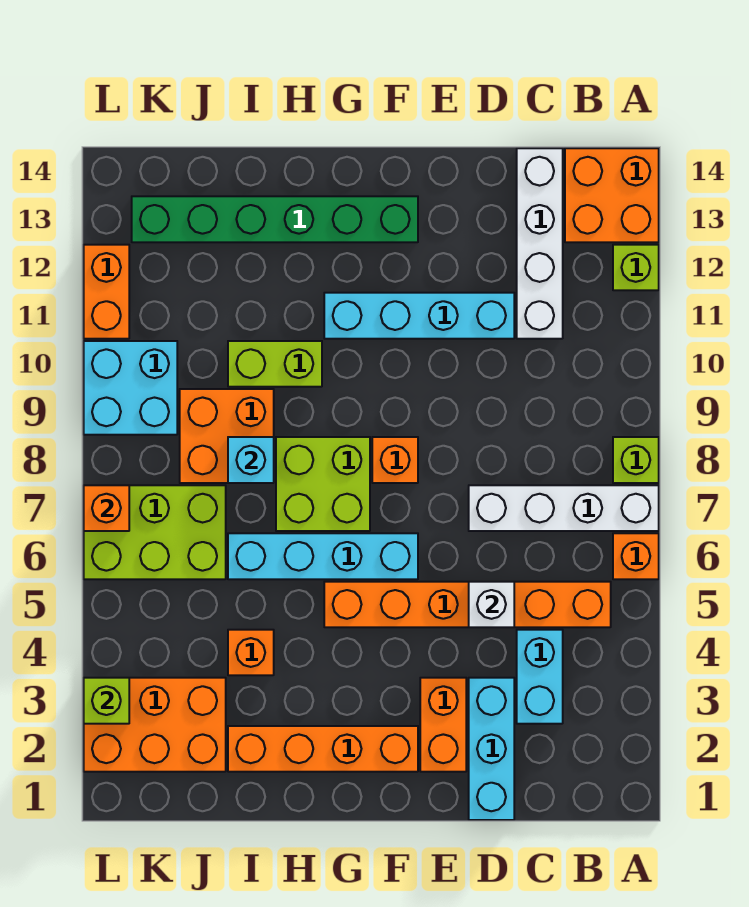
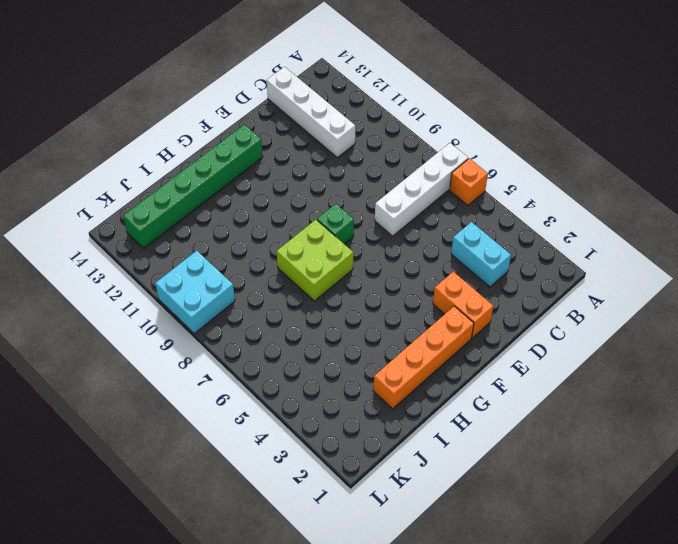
green 1x1 brick [317,204,354,244] -> orange 1x1 brick [372,437,418,483]
none -> lime 1x1 brick [613,437,659,483]
none -> lime 1x1 brick [613,245,659,290]
none -> orange 2x2 brick [565,148,659,242]

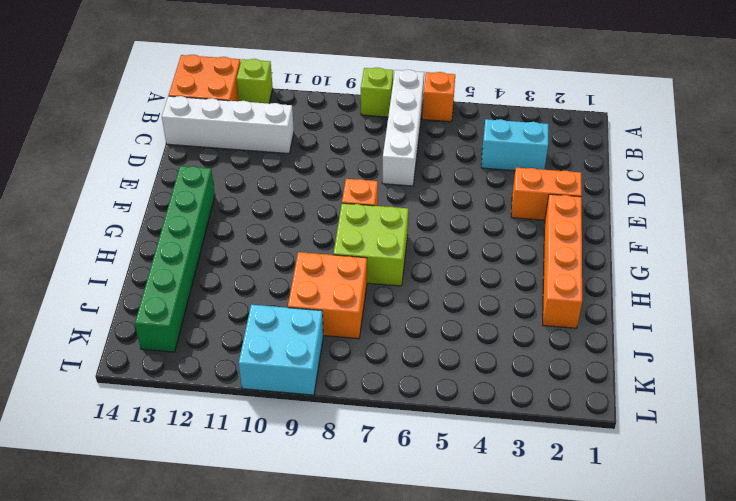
none -> orange 1x6 brick [324,582,611,627]
none -> cyan 1x3 brick [469,678,514,820]
none -> cyan 1x4 brick [324,293,514,339]

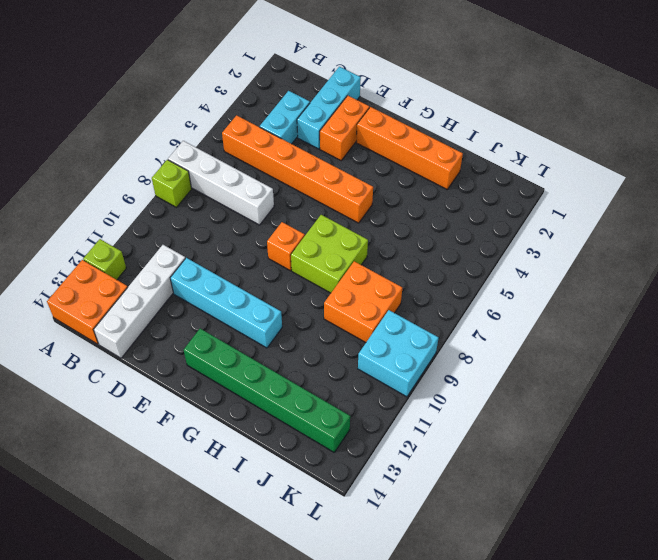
none -> orange 1x1 brick [613,533,659,579]
none -> cyan 1x4 brick [228,533,418,579]
none -> lime 1x2 brick [228,341,322,387]

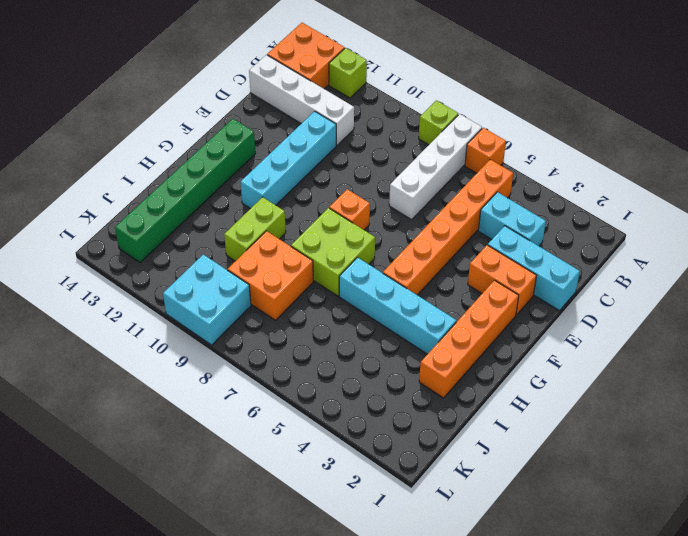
cyan 1x4 brick [339,257,456,354] -> cyan 1x4 brick turned to [228,533,418,579]
none -> orange 1x1 brick [228,630,274,675]
none -> orange 2x3 brick [84,678,226,772]
none -> lime 2x3 brick [84,485,226,579]

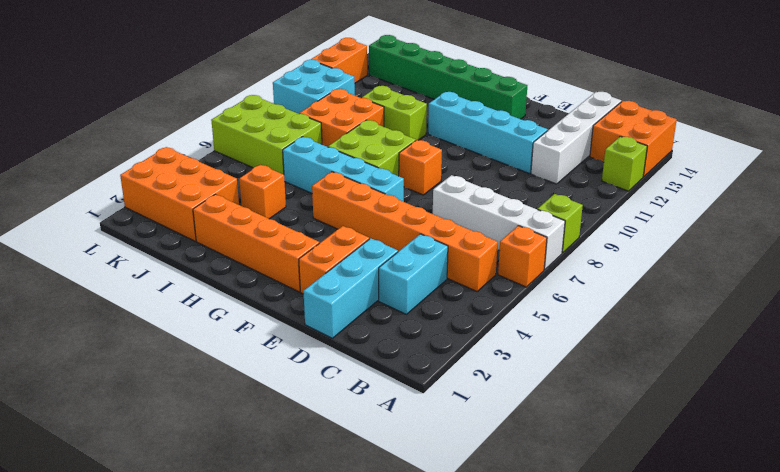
none -> white 1x1 brick [469,582,514,627]
none -> cyan 1x1 brick [228,437,274,483]
none -> lime 1x1 brick [84,678,129,724]

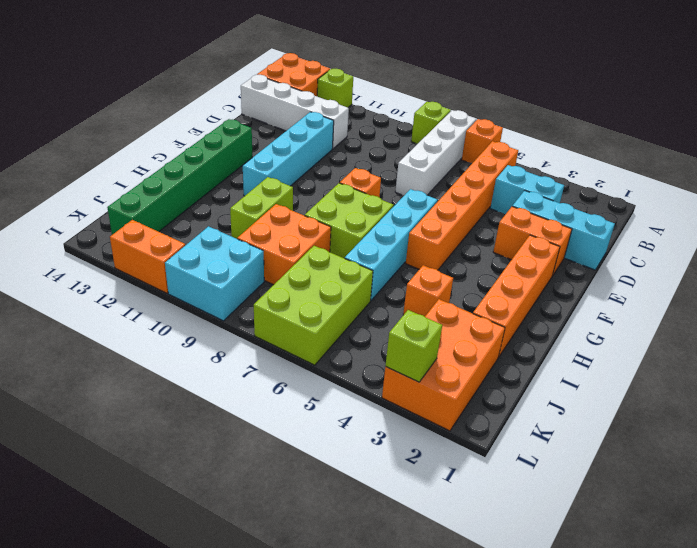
none -> white 1x1 brick [469,582,514,627]
none -> cyan 1x1 brick [228,437,274,483]
none -> orange 1x1 brick [84,485,129,531]

